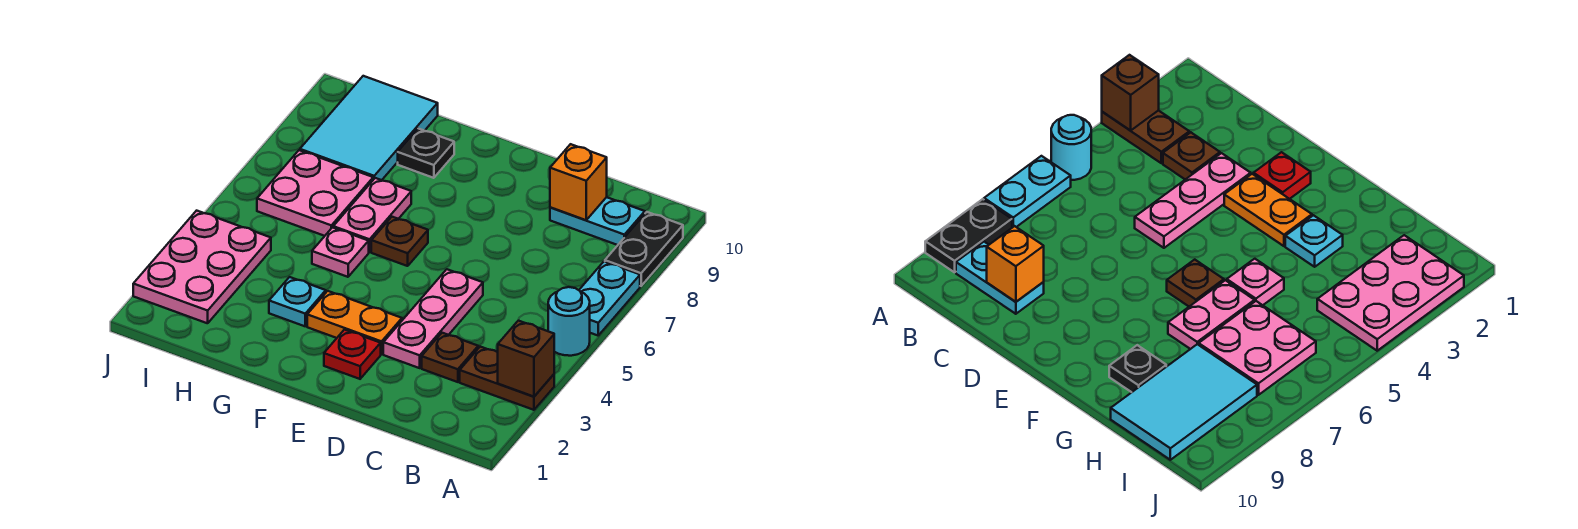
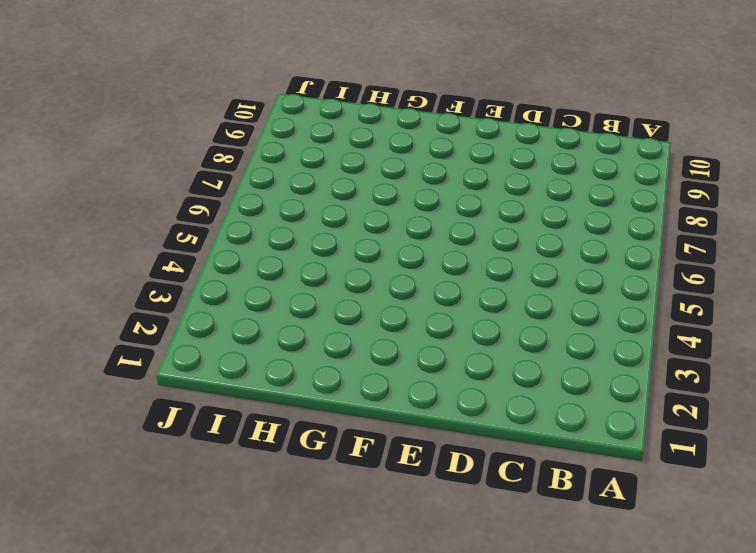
none -> brown 1x2 plate [460,347,554,410]
none -> cyan 1x1 round brick [548,287,590,356]
none -> cyan 1x2 plate [579,262,640,335]

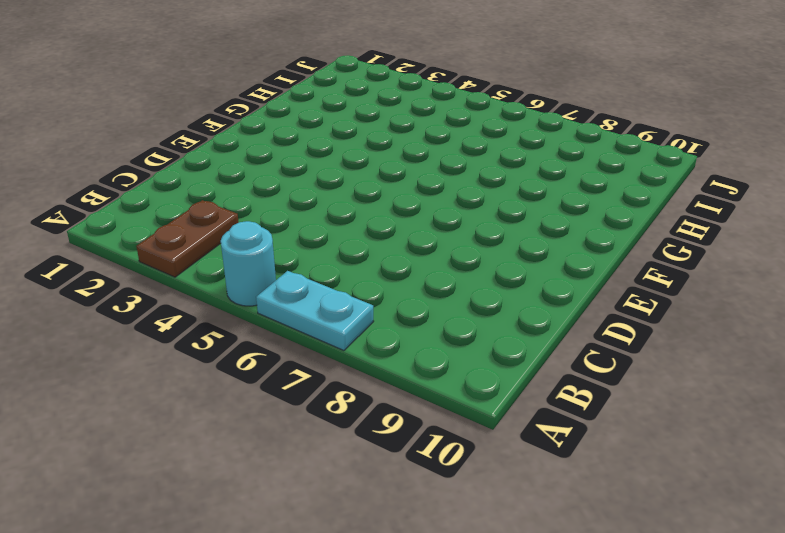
none -> black 1x2 plate [605,212,683,286]
none -> cyan 1x2 plate [550,197,645,245]
none -> brown 1x1 plate [422,333,478,382]

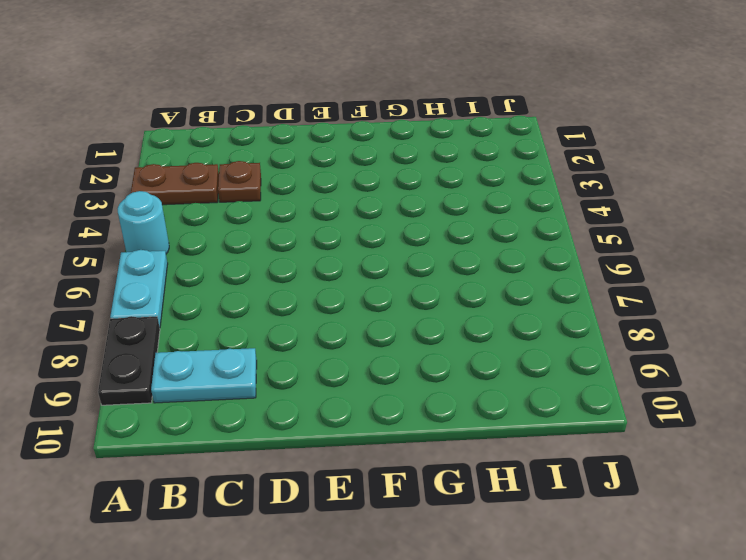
none -> pink 1x3 plate [383,269,483,368]
none -> red 1x1 plate [324,330,381,379]
none -> orange 1x2 plate [307,291,402,354]

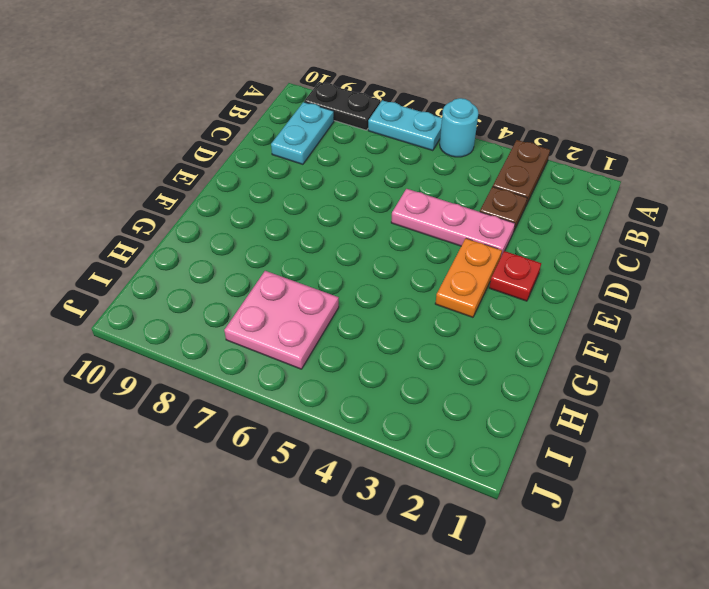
none -> brown 1x1 plate [371,217,428,266]
none -> cyan 1x1 plate [269,277,326,326]
none -> pink 1x1 plate [312,228,369,277]

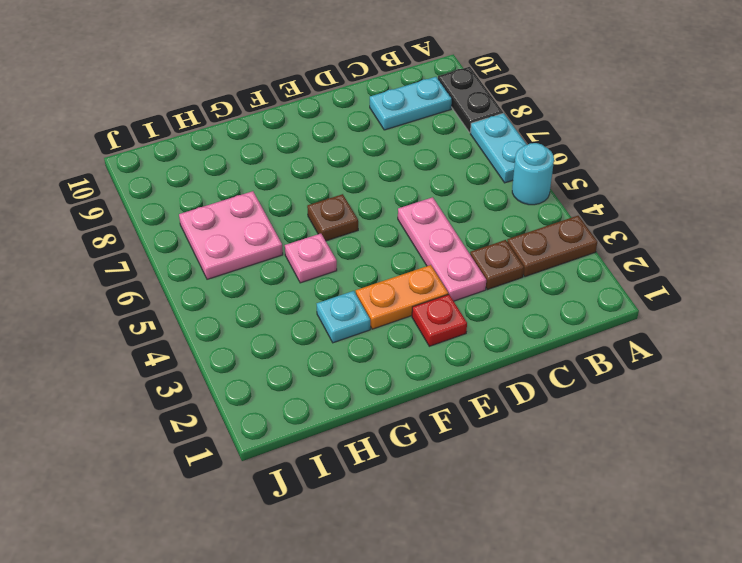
none -> pink 1x2 plate [333,178,411,252]
none -> black 1x1 plate [398,129,454,178]
none -> cyan 2x3 tile [300,76,438,180]

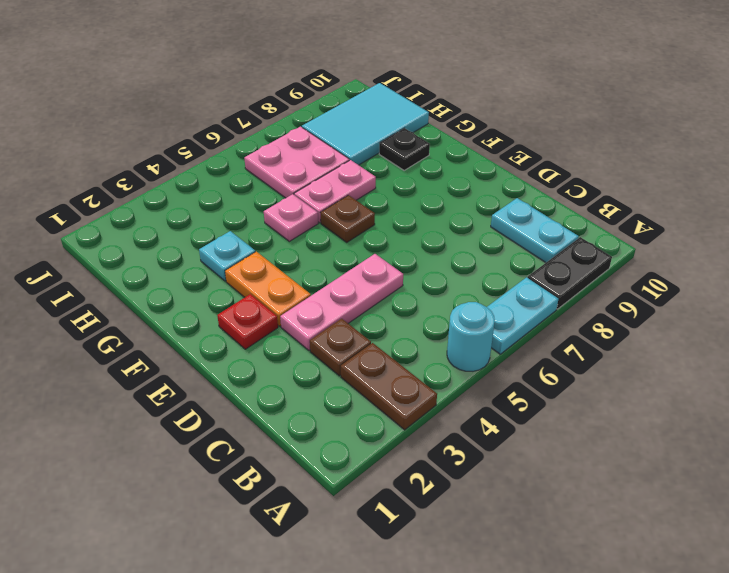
none -> pink 2x3 plate [133,211,271,323]
none -> brown 1x1 brick [498,321,554,397]
none -> orange 1x1 brick [550,144,607,220]

